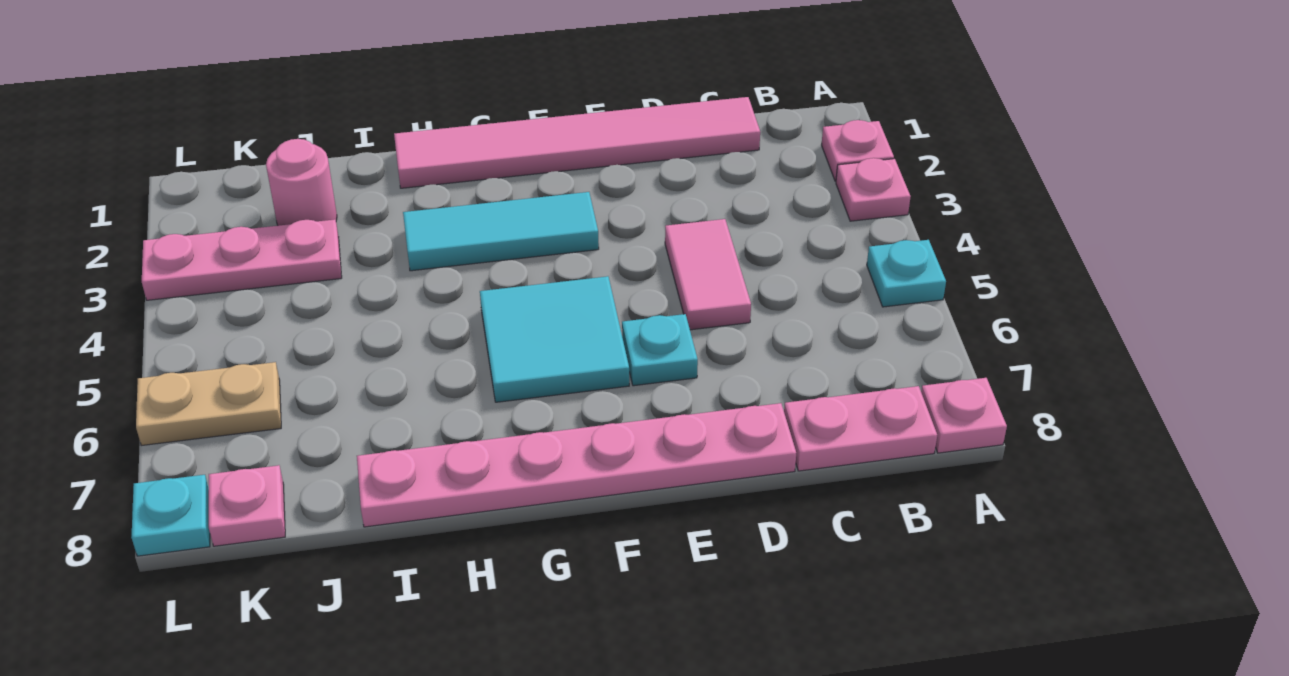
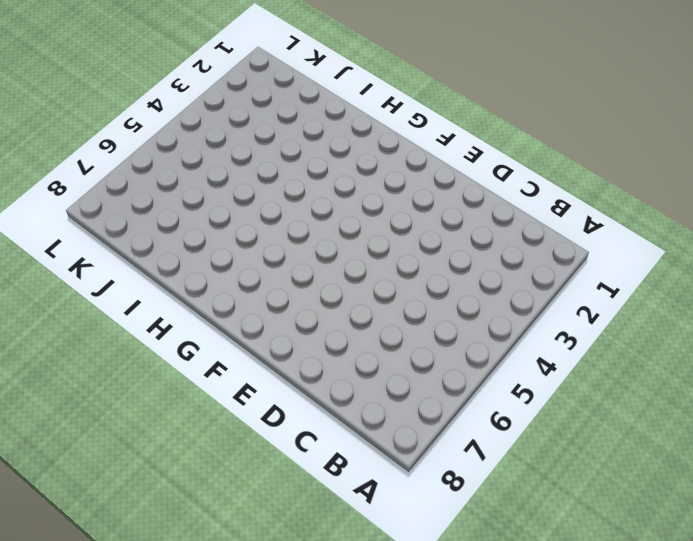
none -> pink 1x1 plate [822,120,894,181]
none -> pink 1x1 plate [836,158,911,221]
none -> cyan 1x1 plate [867,240,946,307]

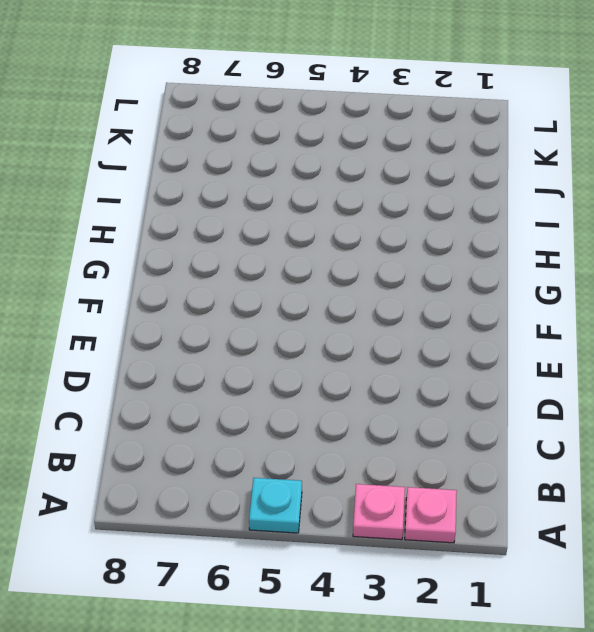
none -> pink 1x1 plate [921,378,1007,453]
none -> pink 1x2 plate [784,386,937,471]
none -> pink 1x6 tile [394,97,760,188]

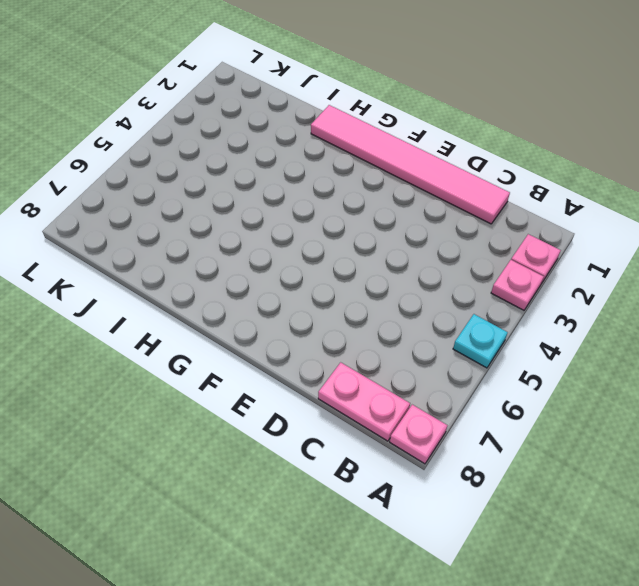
none -> pink 1x2 tile [665,219,751,330]
none -> pink 1x6 plate [357,403,796,527]
none -> cyan 1x1 plate [622,314,698,386]

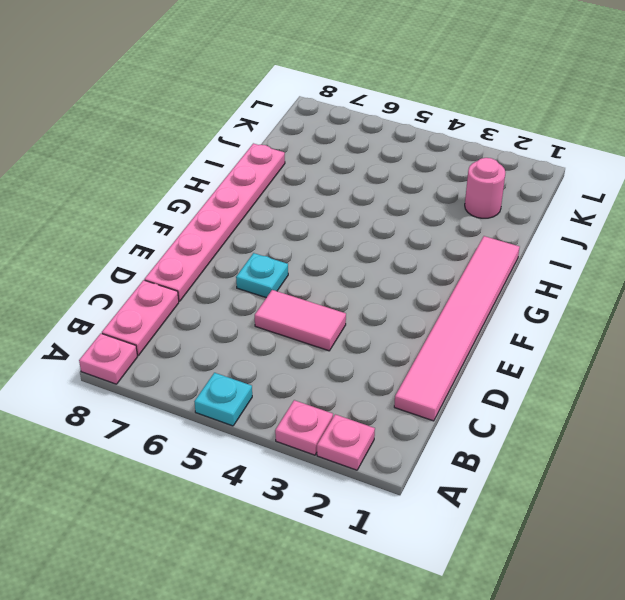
none -> cyan 1x3 tile [403,192,599,271]
none -> cyan 2x2 tile [480,276,629,402]
none -> pink 1x3 plate [142,219,342,300]

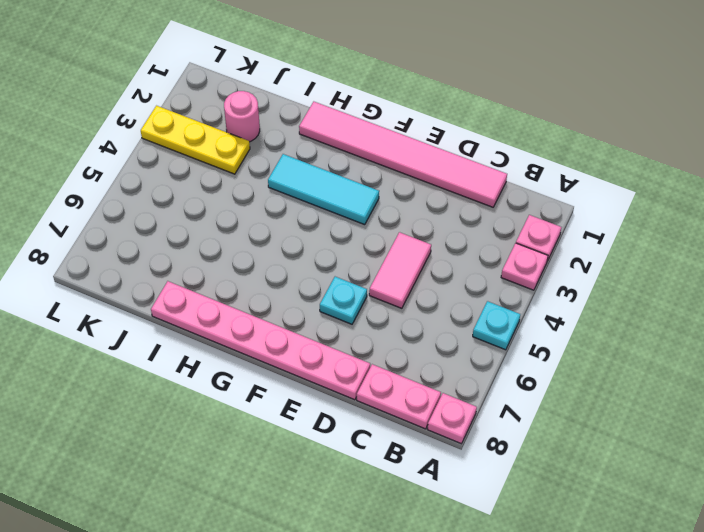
yellow 1x3 plate [141,106,250,174] -> pink 1x3 plate [142,219,342,300]
none -> cyan 2x2 tile [480,276,629,402]
none -> tan 1x2 plate [136,362,281,445]
none -> pink 1x1 plate [209,465,285,546]

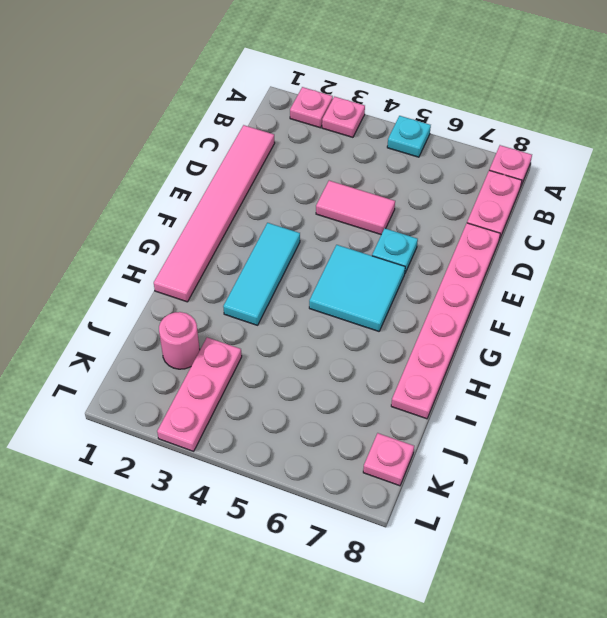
none -> tan 1x2 plate [136,362,281,445]
none -> cyan 1x1 plate [131,475,210,556]

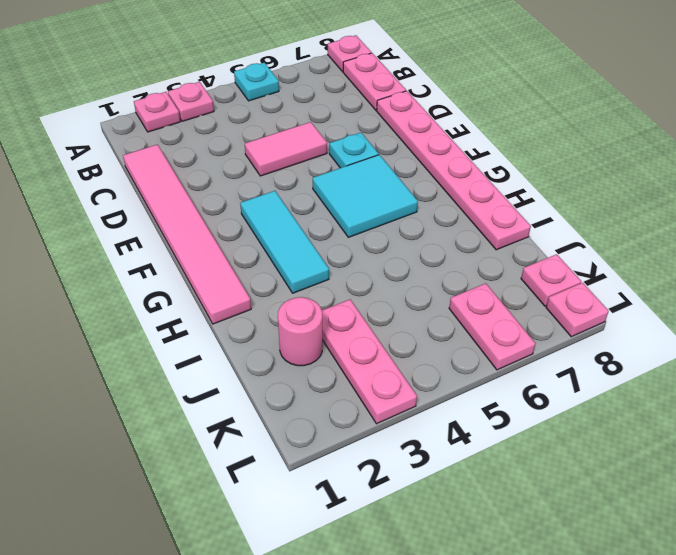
pink 1x2 plate [449,283,536,370] -> tan 1x2 plate [136,362,281,445]
pink 1x1 plate [546,283,609,337] -> cyan 1x1 plate [131,475,210,556]

